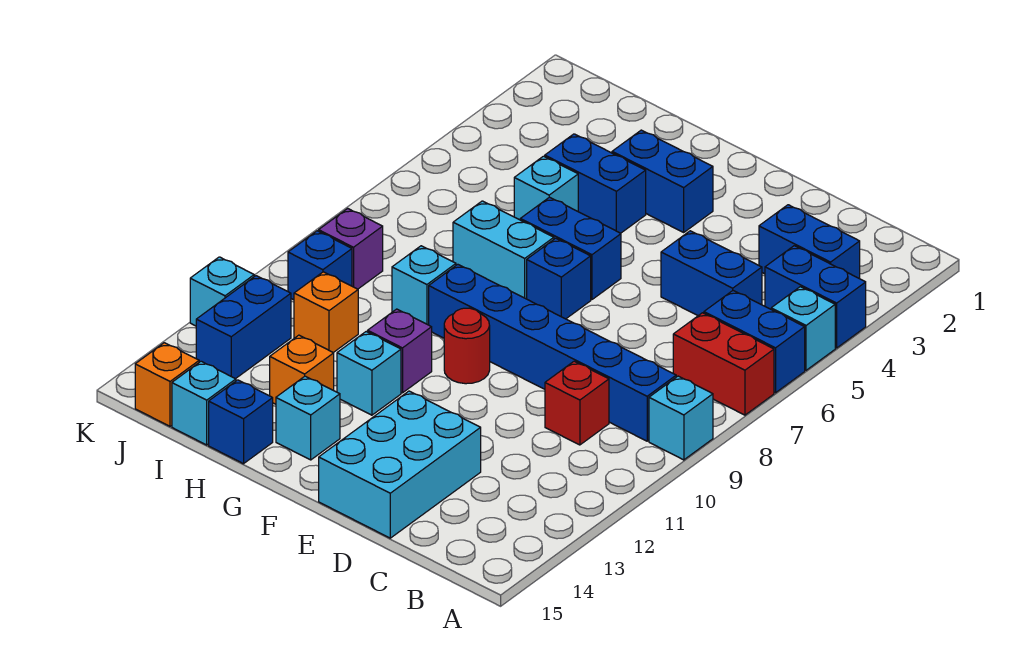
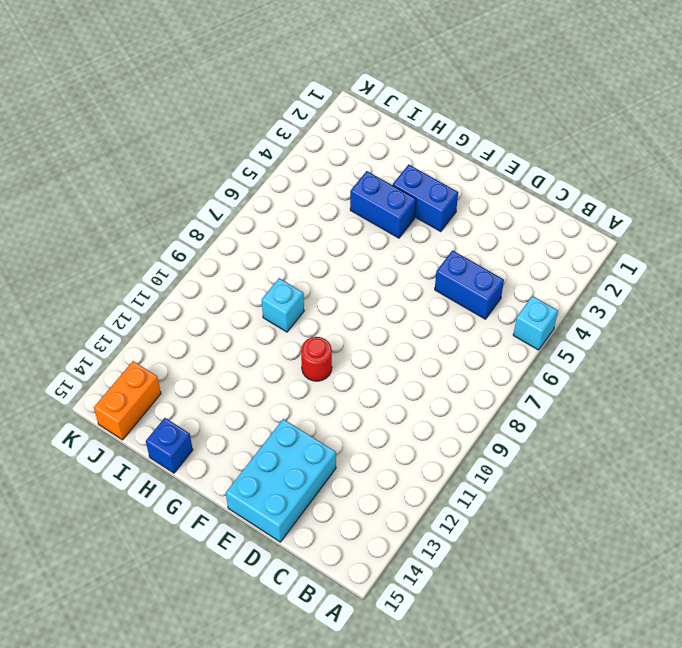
orange 1x2 brick [94,361,161,440] -> orange 1x1 brick [135,343,199,426]
none -> blue 1x2 brick [765,246,866,348]
none -> blue 1x2 brick [704,291,805,393]
none -> red 1x2 brick [673,313,774,415]
none -> cyan 1x1 brick [649,376,713,460]

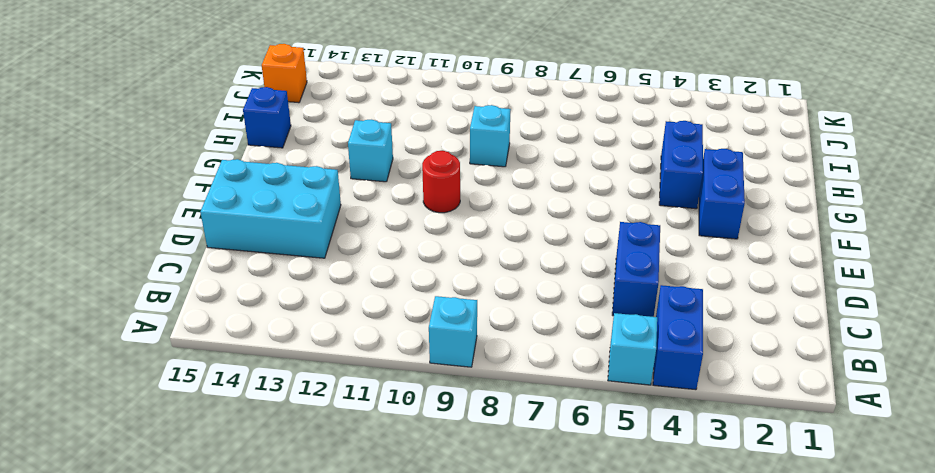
none -> blue 1x2 brick [704,291,805,393]
none -> red 1x2 brick [673,313,774,415]
none -> blue 1x2 brick [759,205,860,279]
none -> blue 1x6 brick [429,264,676,441]

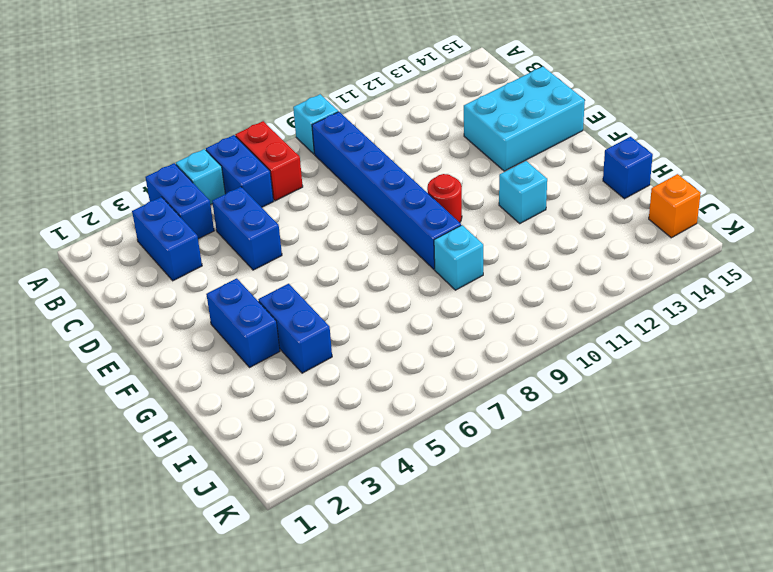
none -> red 1x1 brick [545,361,609,445]
none -> blue 1x2 brick [520,197,621,300]
none -> blue 1x1 brick [527,238,591,319]
none -> cyan 1x2 brick [453,201,554,299]

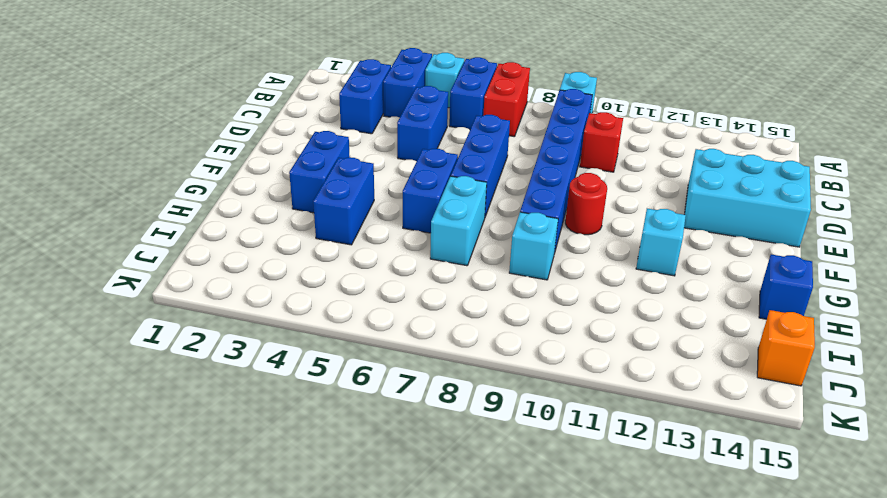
blue 1x3 brick [451,115,510,217] -> blue 1x1 brick [527,238,591,319]
none -> purple 1x1 brick [368,309,432,393]
none -> cyan 1x1 brick [276,376,340,460]
none -> cyan 1x1 brick [514,156,578,220]
none -> orange 1x1 brick [270,335,334,404]

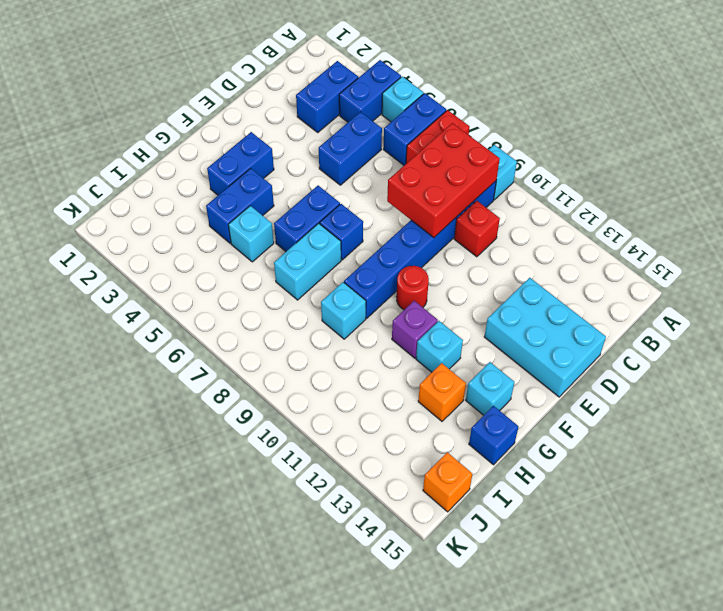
red 2x3 brick [387,123,500,238] -> none
none -> orange 1x1 brick [294,272,358,353]
none -> cyan 1x1 brick [172,361,236,445]
none -> purple 1x1 brick [319,209,383,289]
none -> blue 1x1 brick [288,231,352,300]

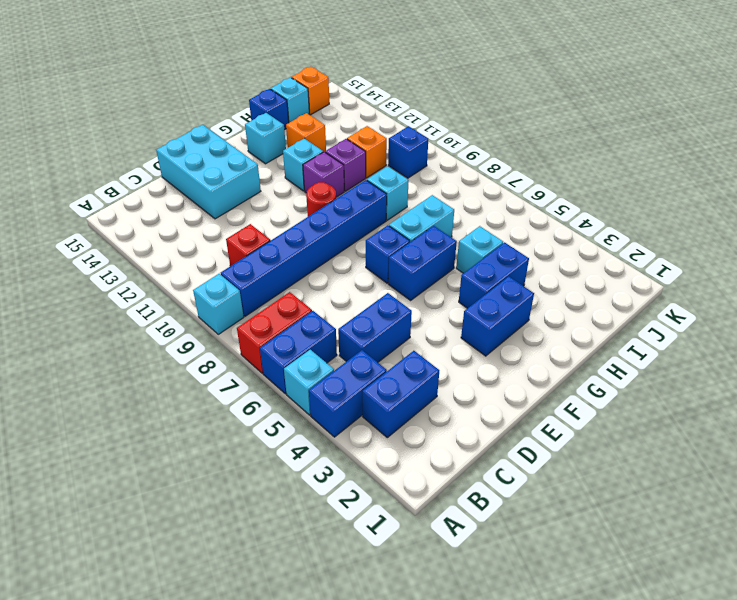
purple 1x1 brick [325,139,366,191] -> purple 1x1 brick moved to [319,209,383,289]
none -> blue 1x2 brick [196,276,291,379]
none -> cyan 1x1 brick [190,257,254,326]

